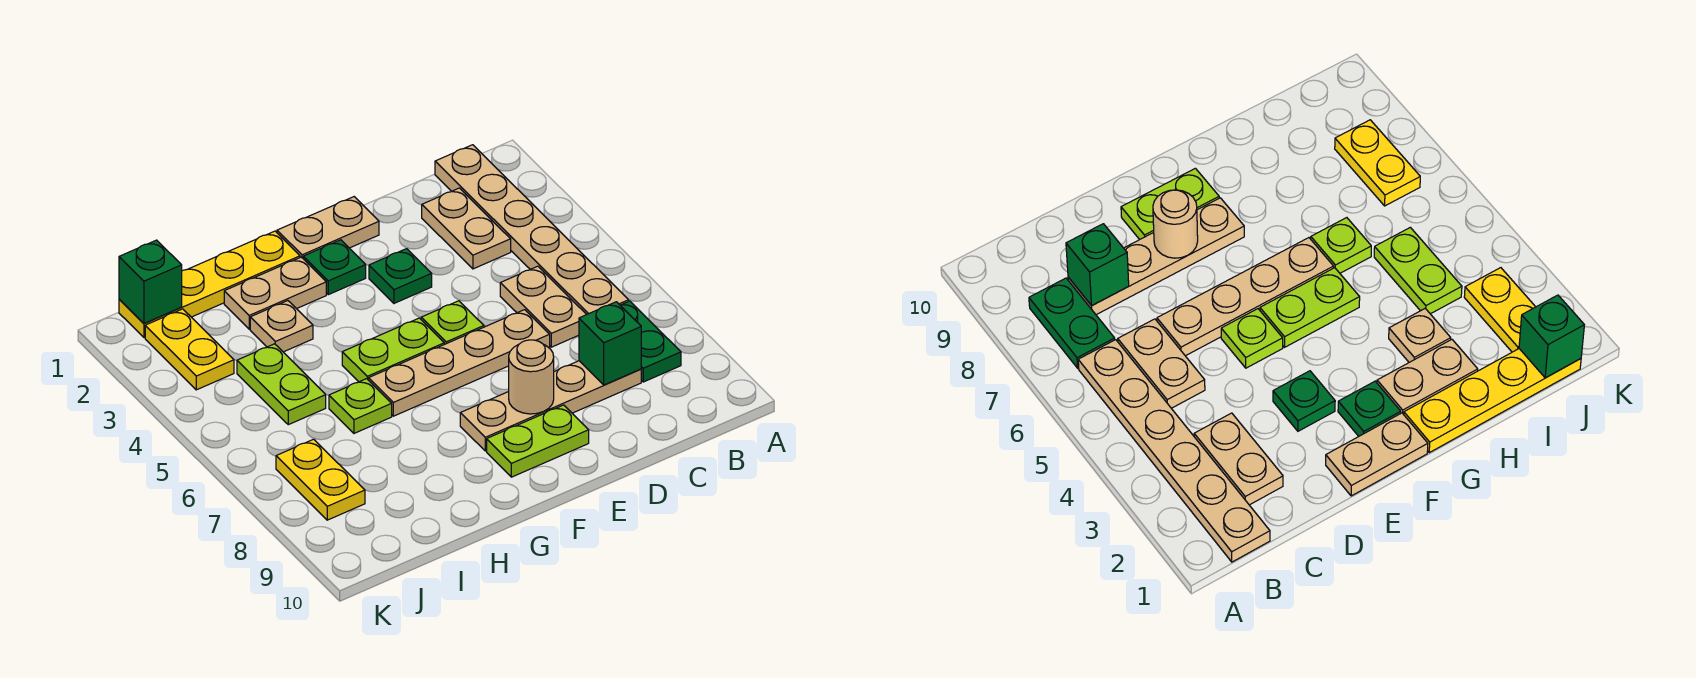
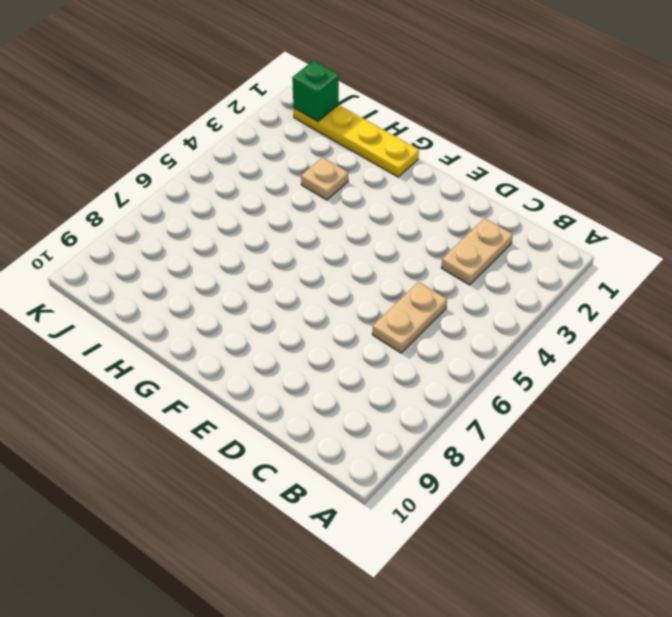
none -> tan 1x6 plate [435,145,629,314]
none -> green 1x2 plate [620,301,681,382]
none -> tan 1x4 plate [460,361,641,451]

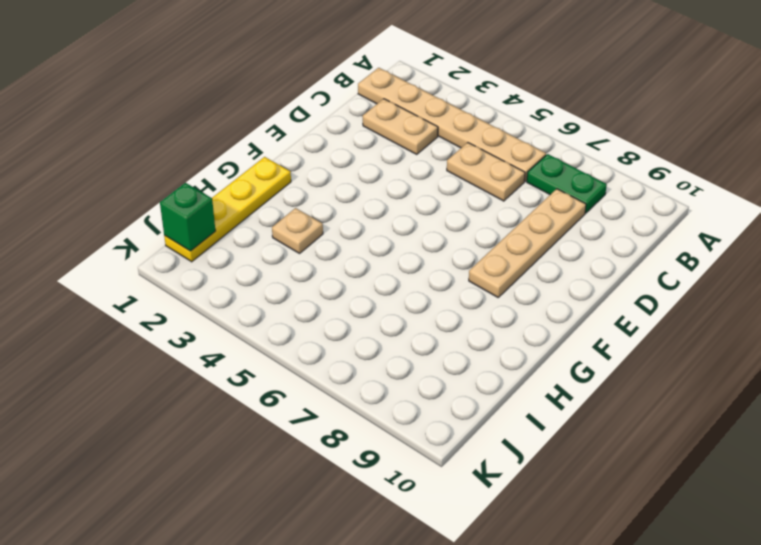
none -> tan 1x4 plate [368,310,550,416]
none -> tan 1x2 plate [277,197,379,258]
none -> green 1x1 plate [369,249,432,303]

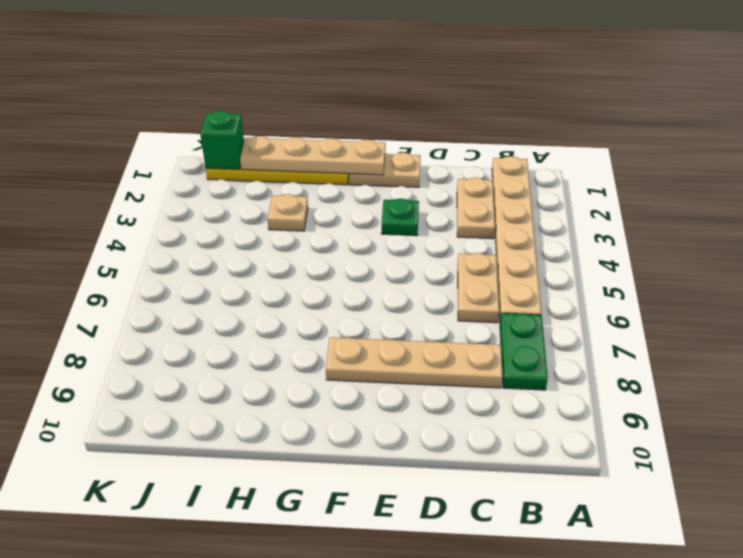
tan 1x4 plate [240,136,385,175] -> tan 1x4 plate moved to [368,310,550,416]
none -> lime 1x1 plate [421,301,484,344]
none -> lime 1x2 plate [487,405,589,477]
none -> green 1x1 plate [303,240,366,295]

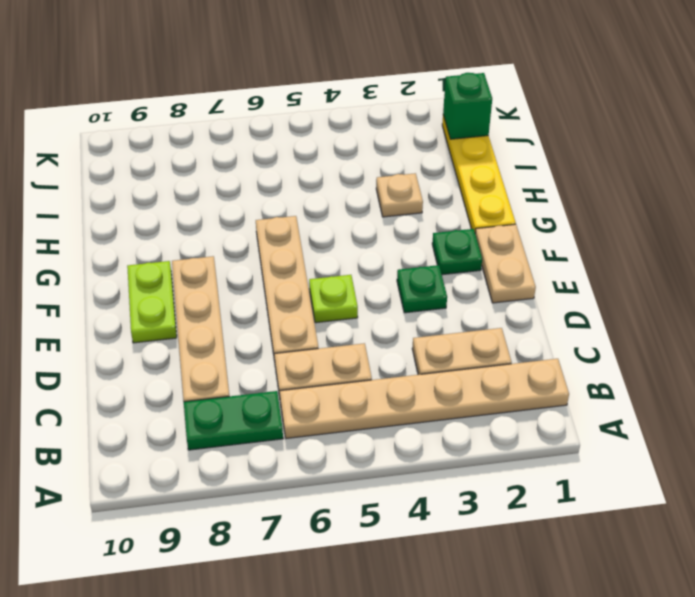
none -> lime 1x2 plate [342,318,444,382]
none -> tan 1x2 plate [224,257,326,329]
none -> lime 1x1 plate [329,379,392,433]

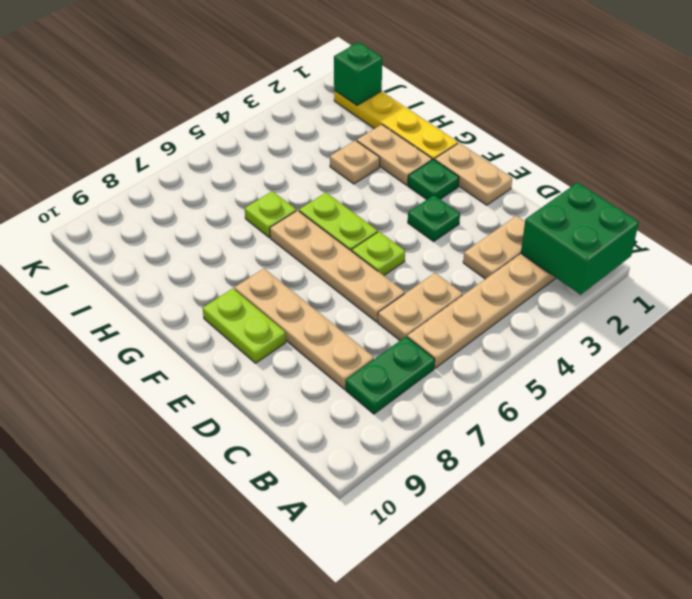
green 2x2 brick [521,183,639,295] -> none
none -> lime 1x2 plate [237,344,326,425]
none -> yellow 1x2 plate [145,309,234,390]
none -> yellow 1x2 plate [276,439,365,520]

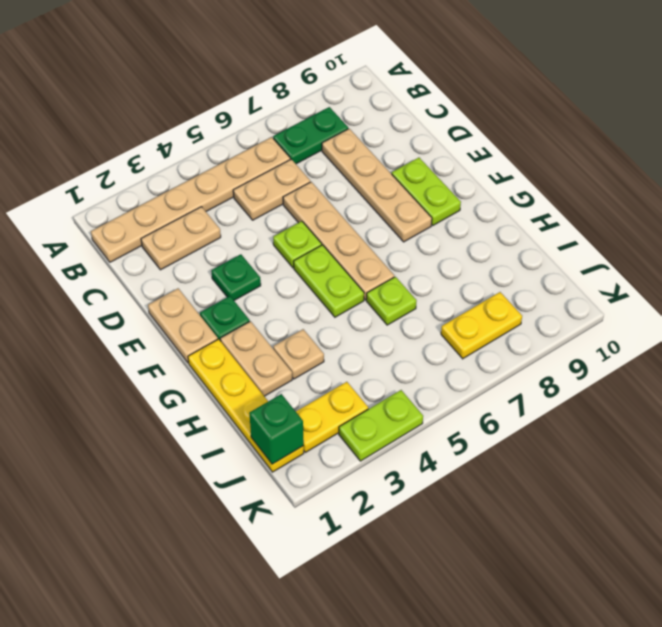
lime 1x2 plate [339,390,423,461] -> lime 1x2 plate moved to [237,344,326,425]
none -> green 1x1 brick [579,302,641,385]
none -> tan 1x1 round brick [509,340,554,414]

